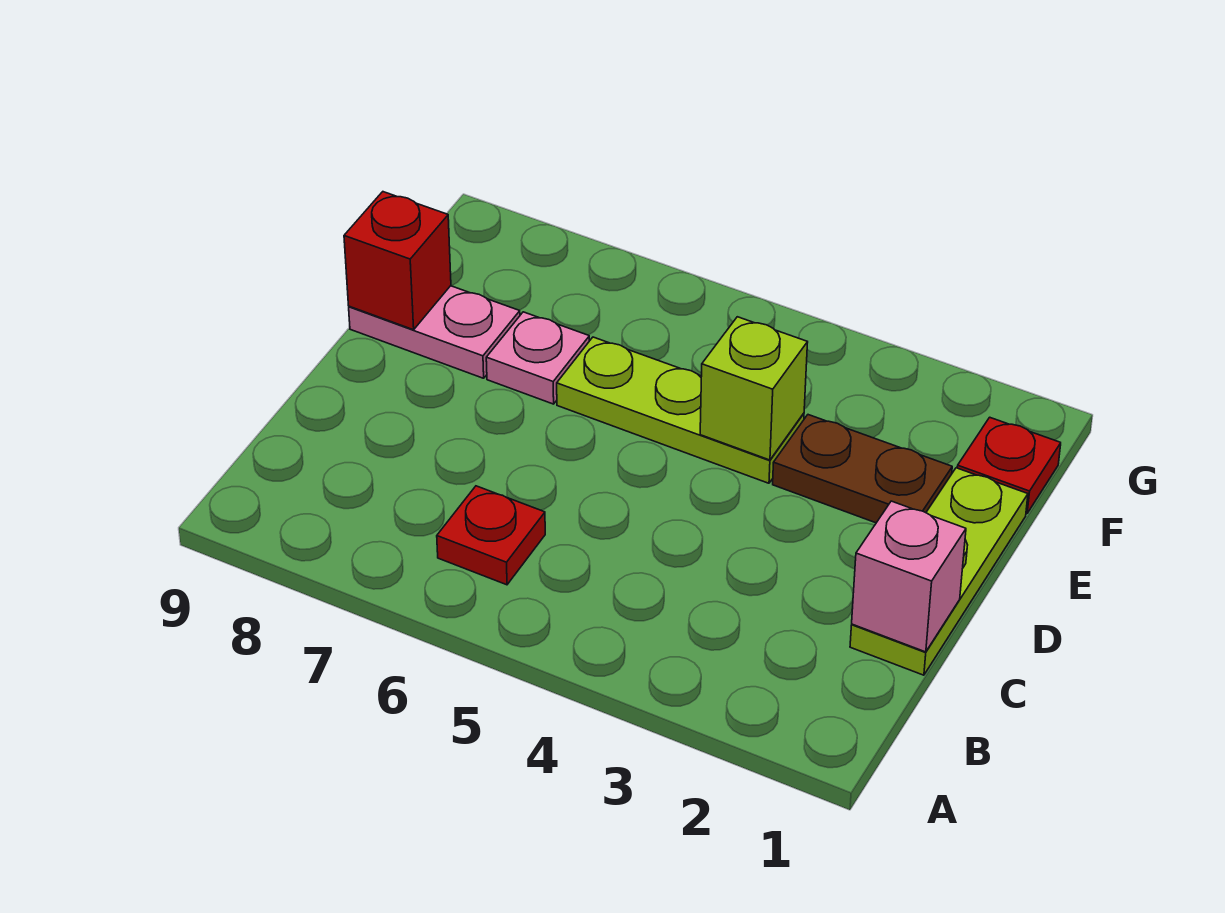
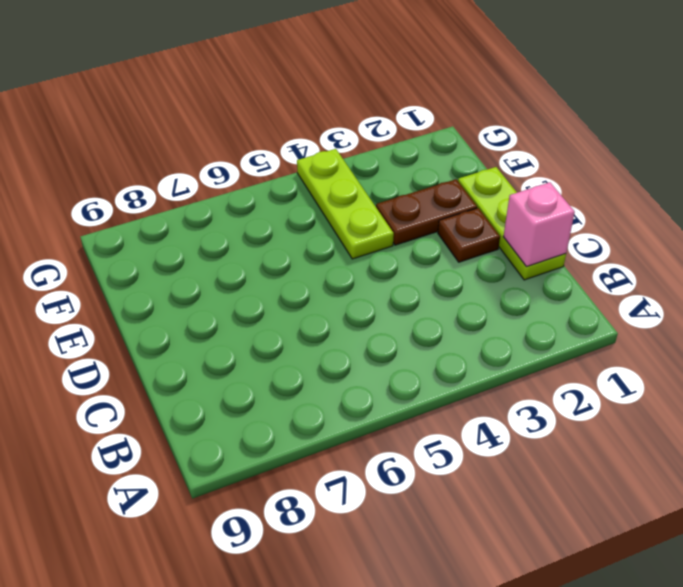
brown 1x1 plate [438,208,500,262] -> none
lime 1x3 plate [297,149,394,259] -> lime 1x3 plate turned to [557,337,804,483]
none -> red 1x1 plate [437,486,545,585]
none -> pink 1x1 plate [486,312,589,404]

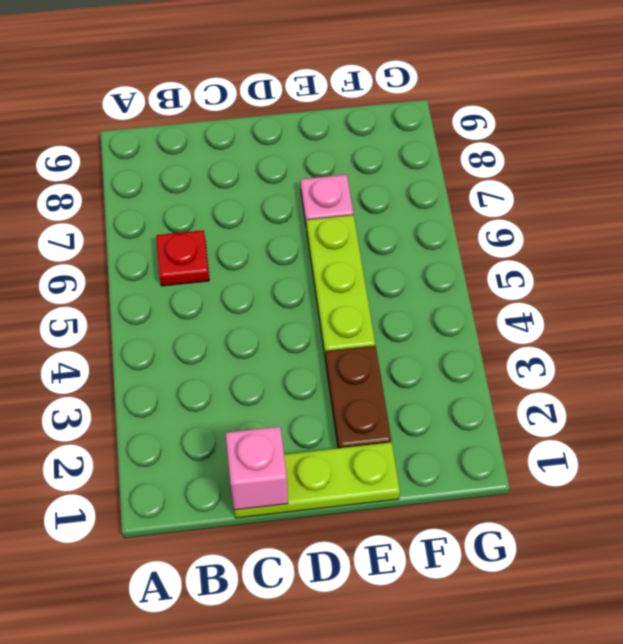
none -> pink 1x2 plate [349,286,520,378]
none -> red 1x1 plate [957,417,1061,514]

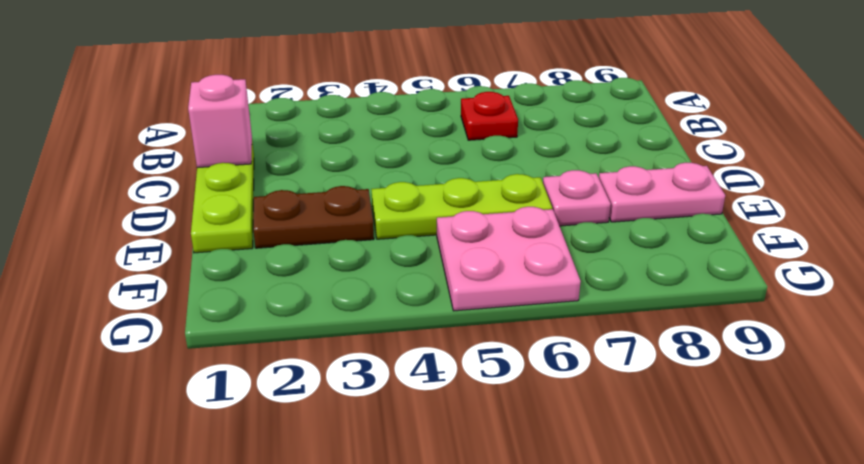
pink 2x2 plate [437,207,581,311] -> none
none -> red 1x1 plate [957,417,1061,514]
none -> lime 1x1 brick [700,317,808,460]

